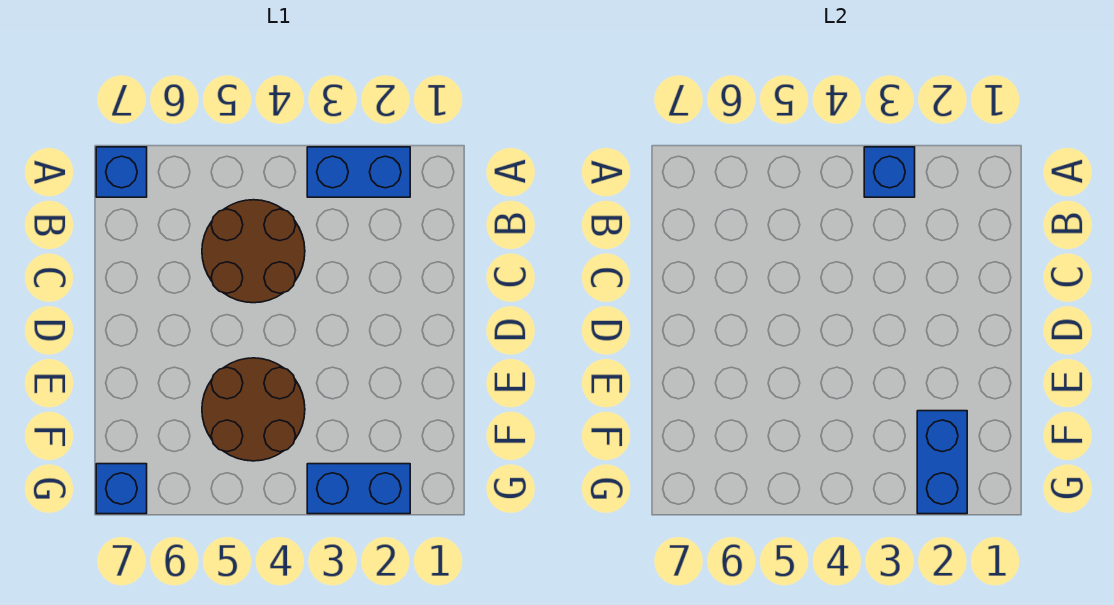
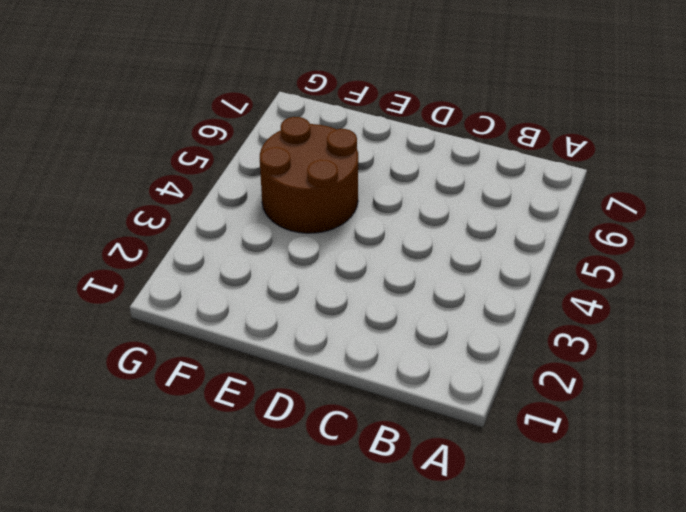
none -> blue 1x2 brick [307,147,410,197]
none -> blue 1x1 brick [96,147,147,197]

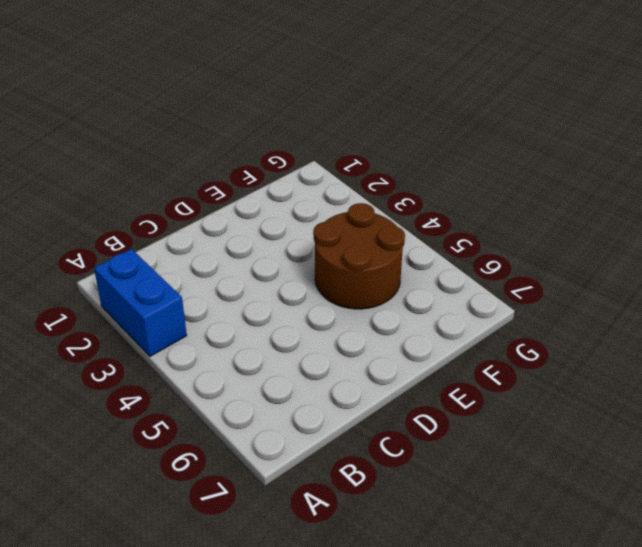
none -> blue 1x1 brick [96,147,147,197]
none -> brown 2x2 round brick [202,200,305,303]

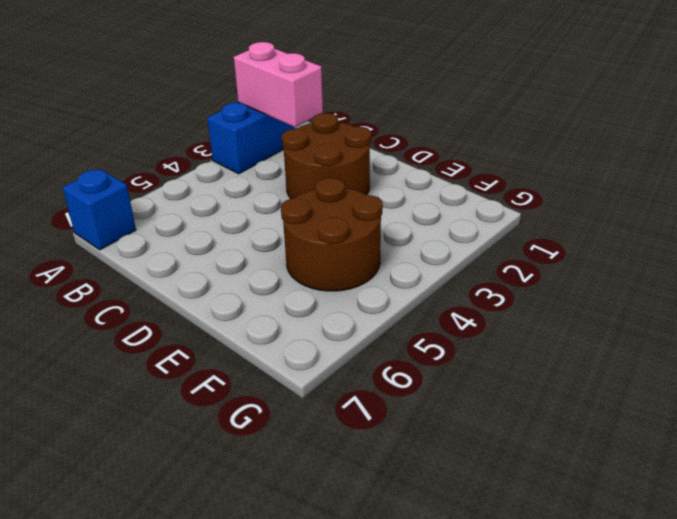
pink 1x2 brick [234,42,323,127] -> none
brown 2x2 round brick [282,113,371,199] -> brown 2x2 round brick moved to [202,200,305,303]
none -> blue 1x2 brick [307,464,410,514]
none -> blue 1x1 brick [96,464,147,514]

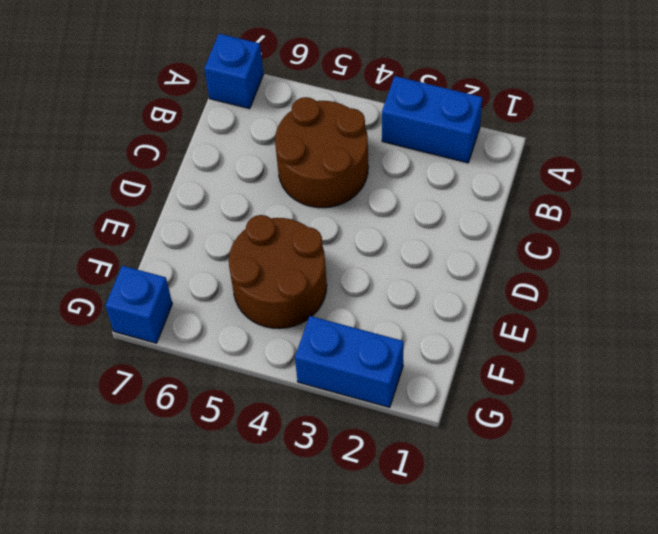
none -> blue 1x1 brick [864,147,915,197]
none -> blue 1x2 brick [917,411,967,514]

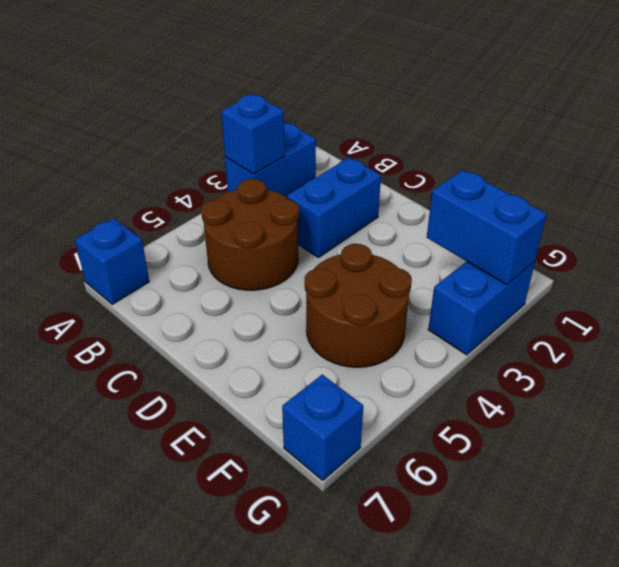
blue 1x2 brick [287,157,381,258] -> none

